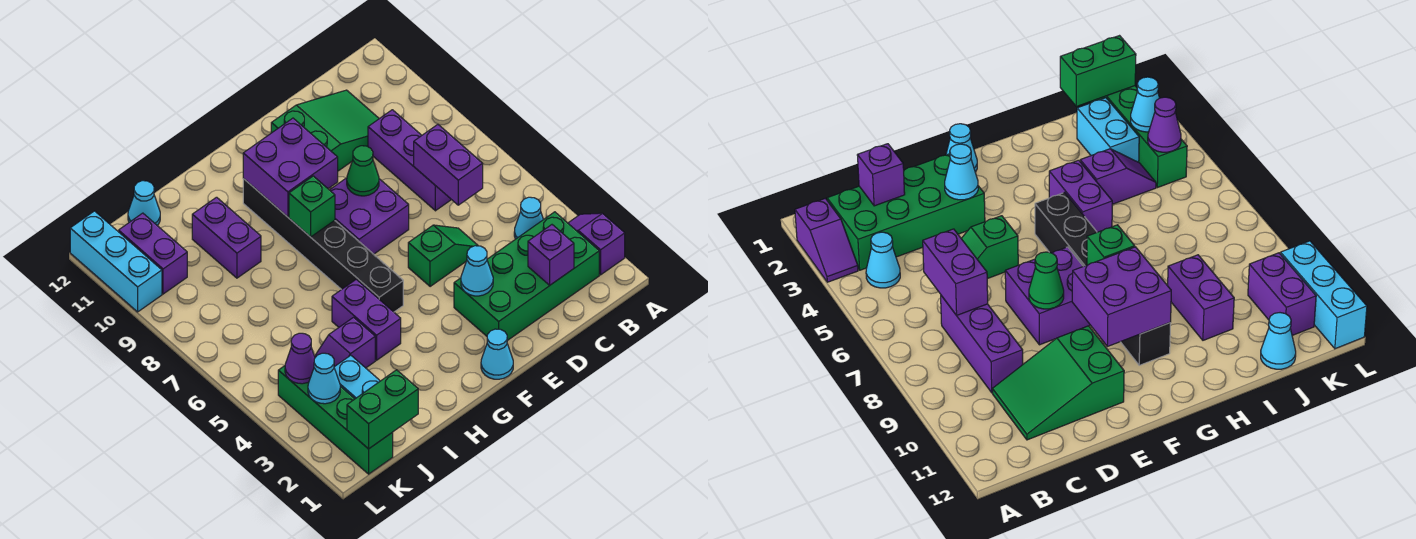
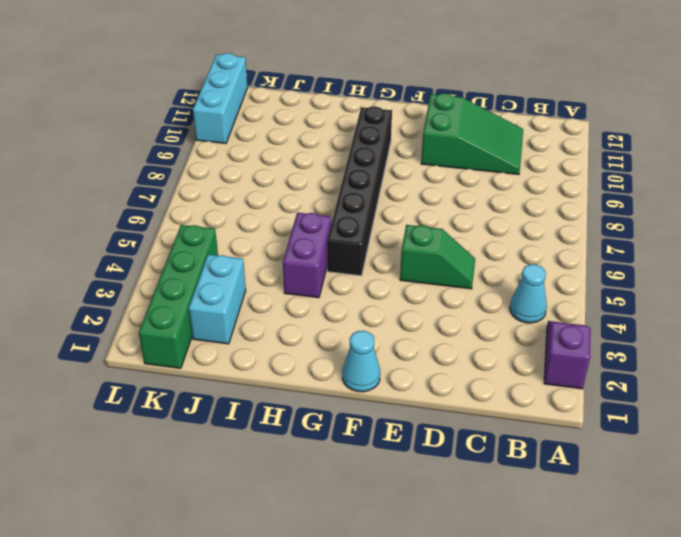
none -> green 2x4 brick [454,212,599,341]
none -> purple 1x3 brick [368,110,451,211]
none -> purple 2x2 brick [330,178,409,254]

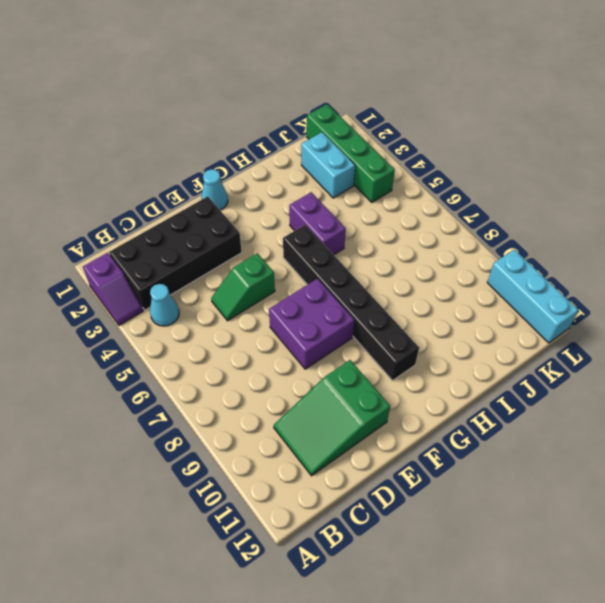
black 2x4 brick [109,196,242,310] -> green 2x4 brick [454,212,599,341]
none -> purple 1x3 brick [368,110,451,211]
none -> purple 1x2 slope [315,317,375,368]
none -> purple 1x2 brick [192,197,261,278]

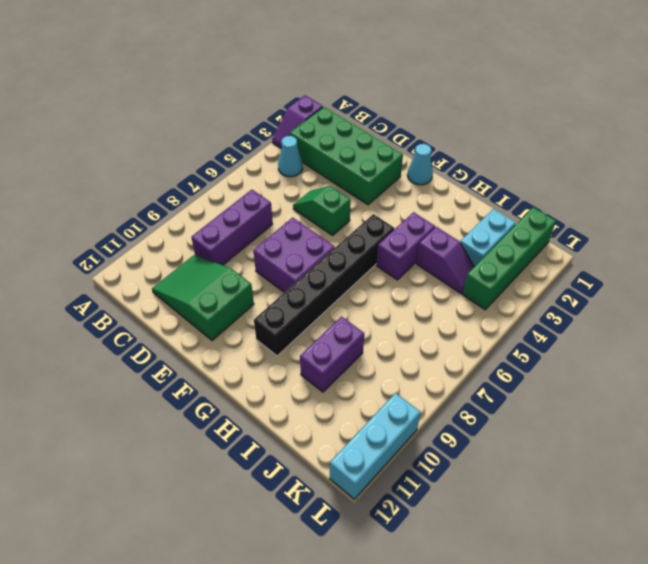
none -> cyan 1x1 cone [128,181,160,225]
none -> purple 1x2 brick [119,213,187,294]
none -> purple 1x1 brick [528,225,574,285]

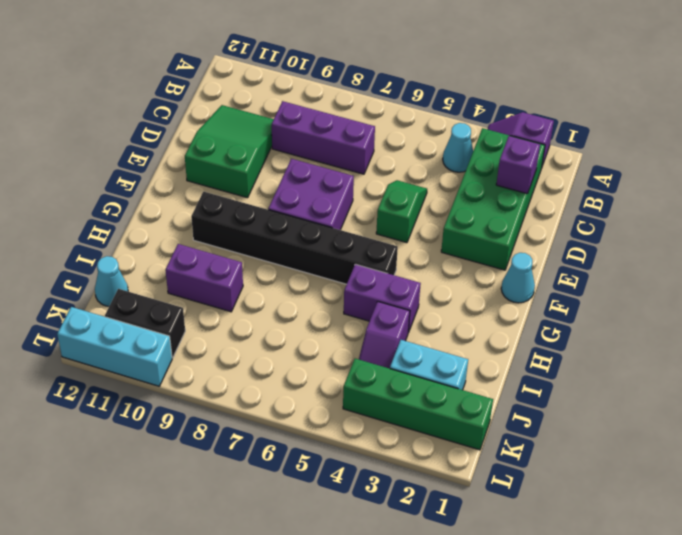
black 1x2 brick [105,289,185,358] -> purple 1x2 brick [119,213,187,294]
none -> purple 1x2 brick [414,125,483,205]
none -> cyan 1x1 cone [461,246,493,296]
none -> green 1x1 cone [347,146,379,196]

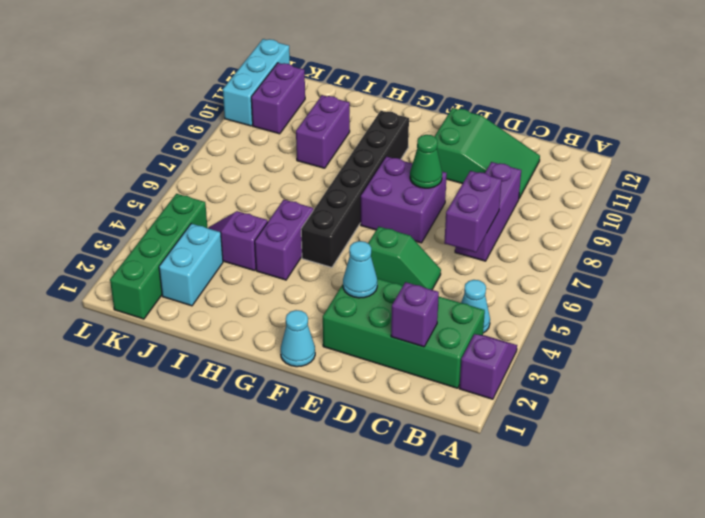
none -> cyan 1x1 cone [128,181,160,225]
none -> purple 2x2 brick [243,118,338,217]
none -> green 1x1 brick [289,176,335,237]

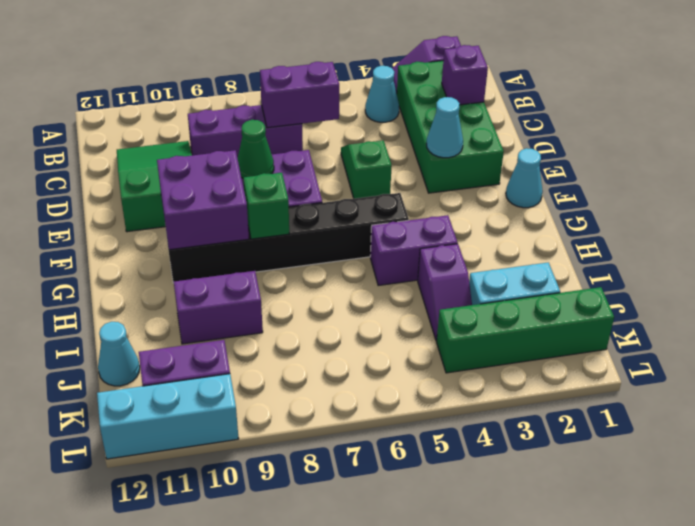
none -> green 1x2 brick [347,370,418,449]
none -> cyan 1x1 cone [308,353,340,404]
none -> purple 1x1 cone [285,333,315,384]

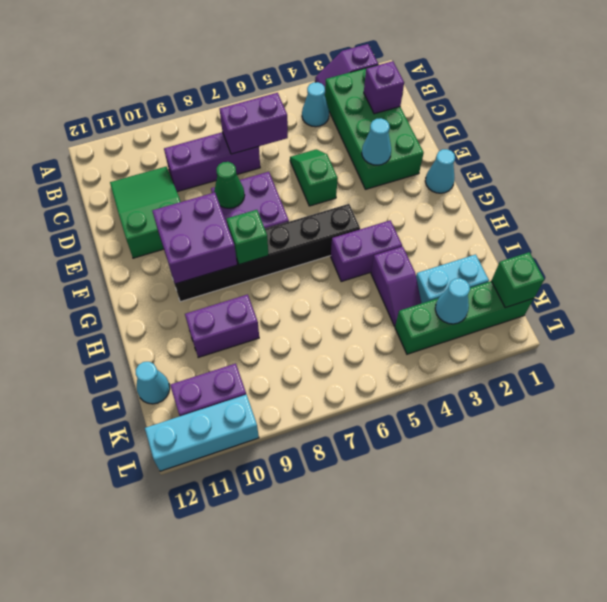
green 1x1 brick [491,252,544,308] -> green 1x2 brick [347,370,418,449]
none -> purple 1x1 cone [285,333,315,384]

